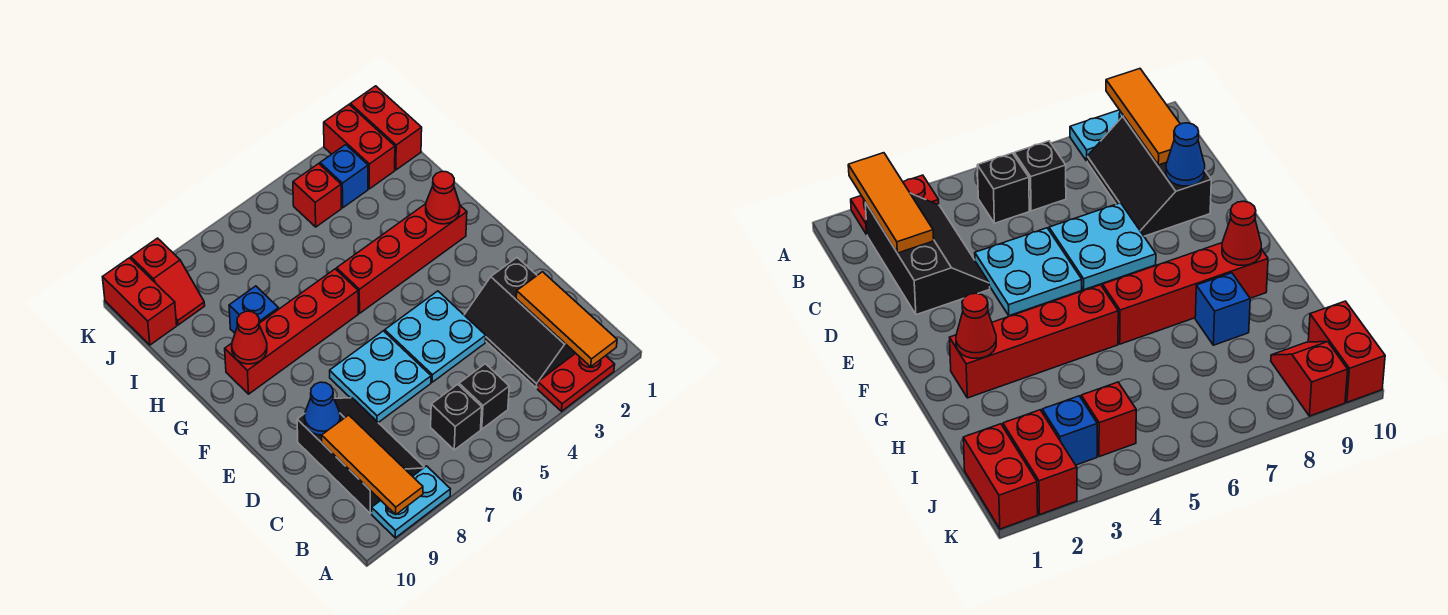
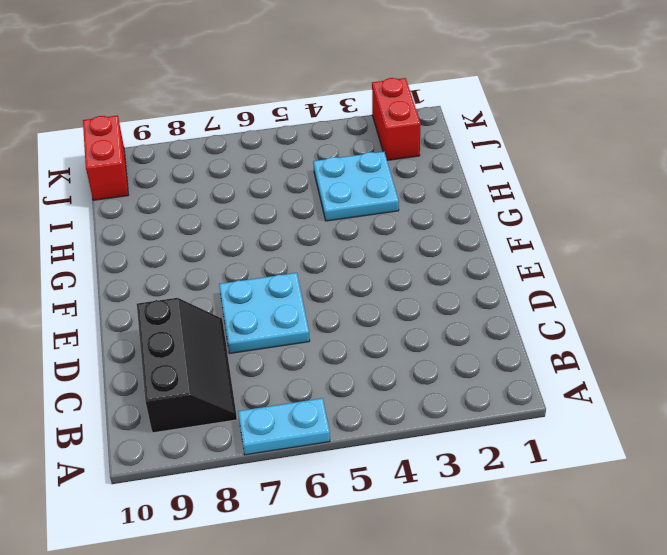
cyan 1x2 plate [238,398,330,455] -> cyan 1x2 plate moved to [372,466,450,538]
cyan 2x2 plate [313,152,399,221] -> cyan 2x2 plate moved to [385,291,486,382]
none -> red 1x2 plate [538,353,615,411]
none -> black 2x3 slope [464,258,575,388]
none -> black 1x1 brick [459,364,509,429]

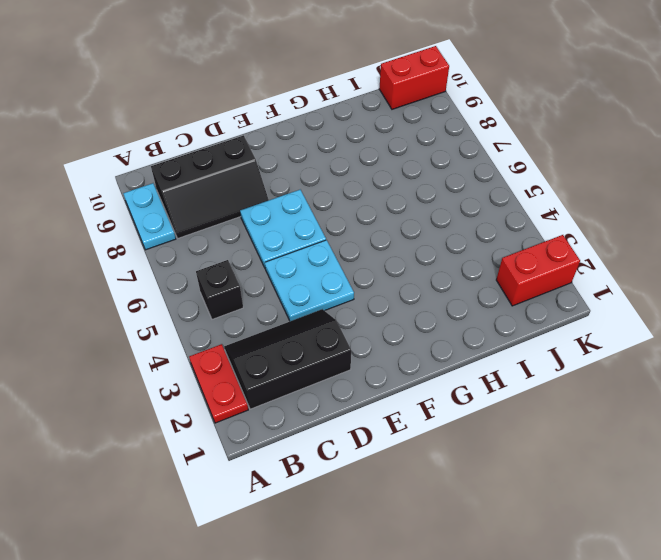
none -> black 1x1 brick [431,384,482,450]
none -> red 1x4 brick [337,204,467,313]
none -> red 1x4 brick [225,269,358,394]

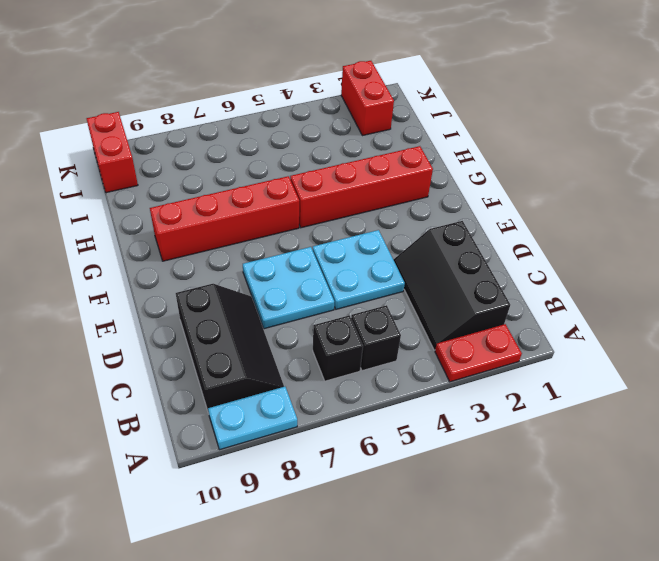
none -> blue 1x1 brick [229,286,279,333]
none -> red 1x2 brick [350,86,422,170]
none -> blue 1x1 brick [320,145,368,208]

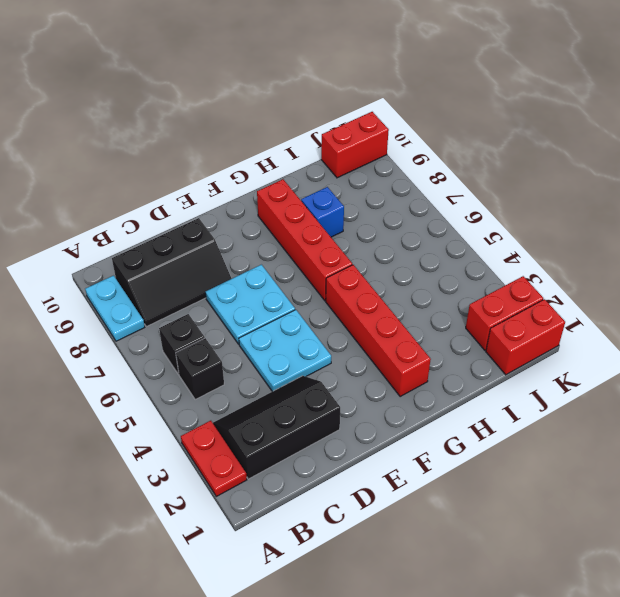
none -> blue 1x1 brick [320,145,368,208]
none -> red 1x1 brick [293,164,341,227]
none -> red 1x2 slope [131,238,205,325]

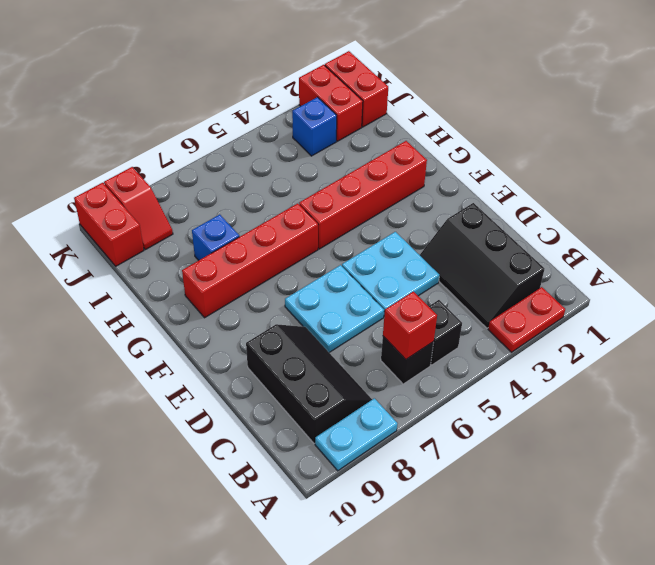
red 1x1 brick [383,291,437,359] -> red 1x1 brick moved to [293,164,341,227]
none -> orange 1x3 tile [516,272,617,367]
none -> orange 1x3 tile [322,415,423,514]
none -> blue 1x1 cone [304,382,340,435]

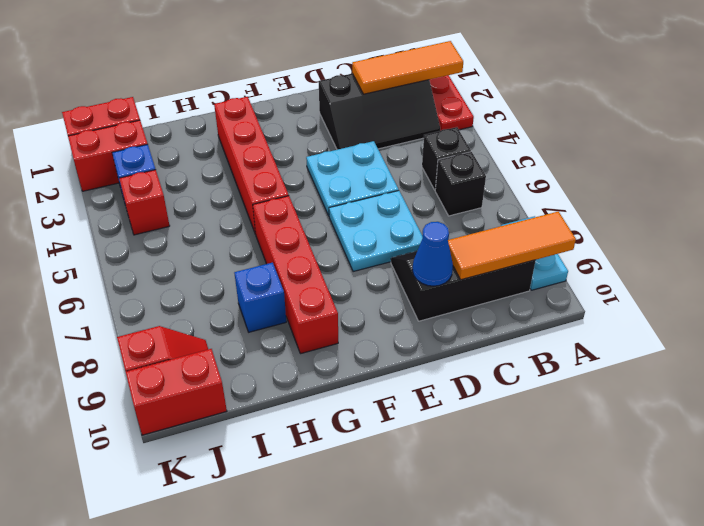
none -> red 1x1 cone [426,172,460,224]
none -> red 1x1 cone [232,311,267,364]

